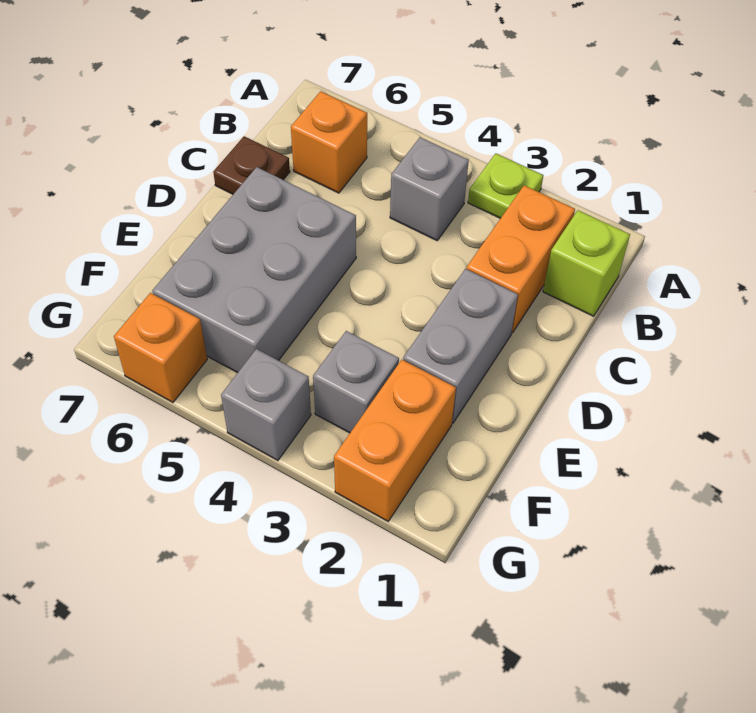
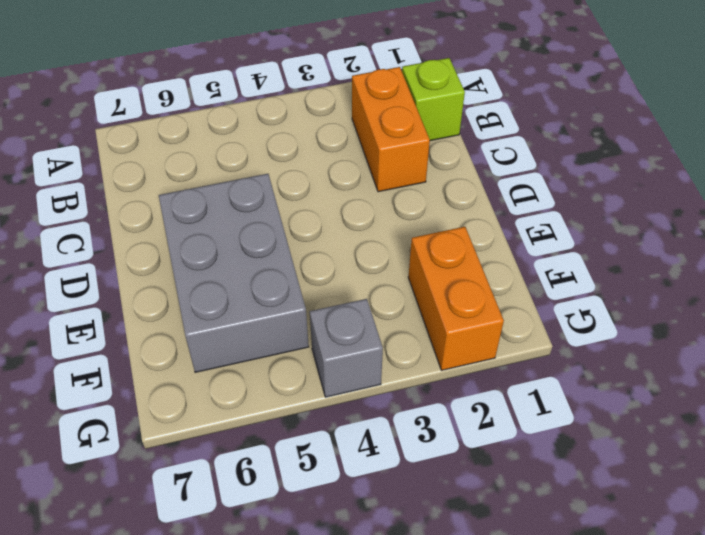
none -> lime 1x1 plate [468,153,543,218]
none -> grey 1x1 brick [390,137,469,240]
none -> orange 1x1 brick [291,91,367,193]

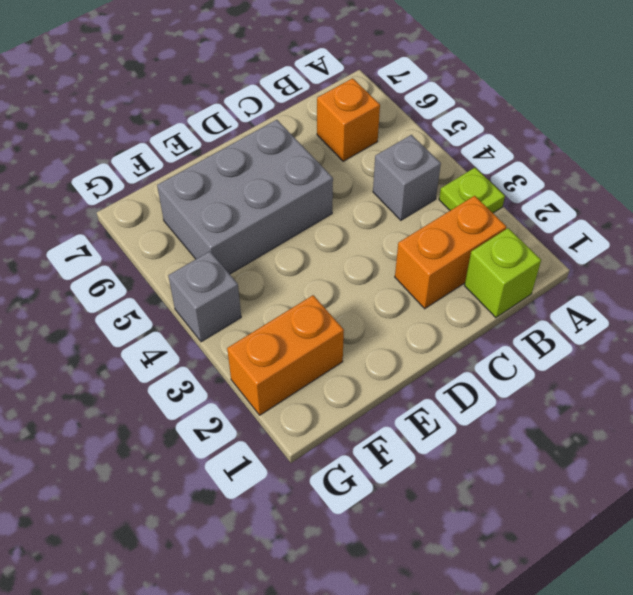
none -> brown 1x1 plate [213,136,290,194]
none -> grey 1x2 brick [403,269,518,423]
none -> grey 1x1 brick [313,331,399,433]

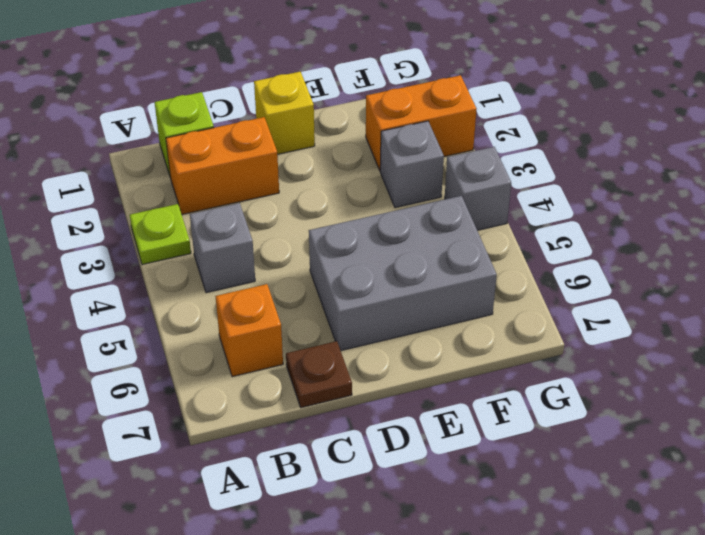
yellow 1x1 brick [254,72,315,154] -> none
none -> grey 1x2 brick [403,269,518,423]
none -> orange 1x1 brick [114,293,207,402]

